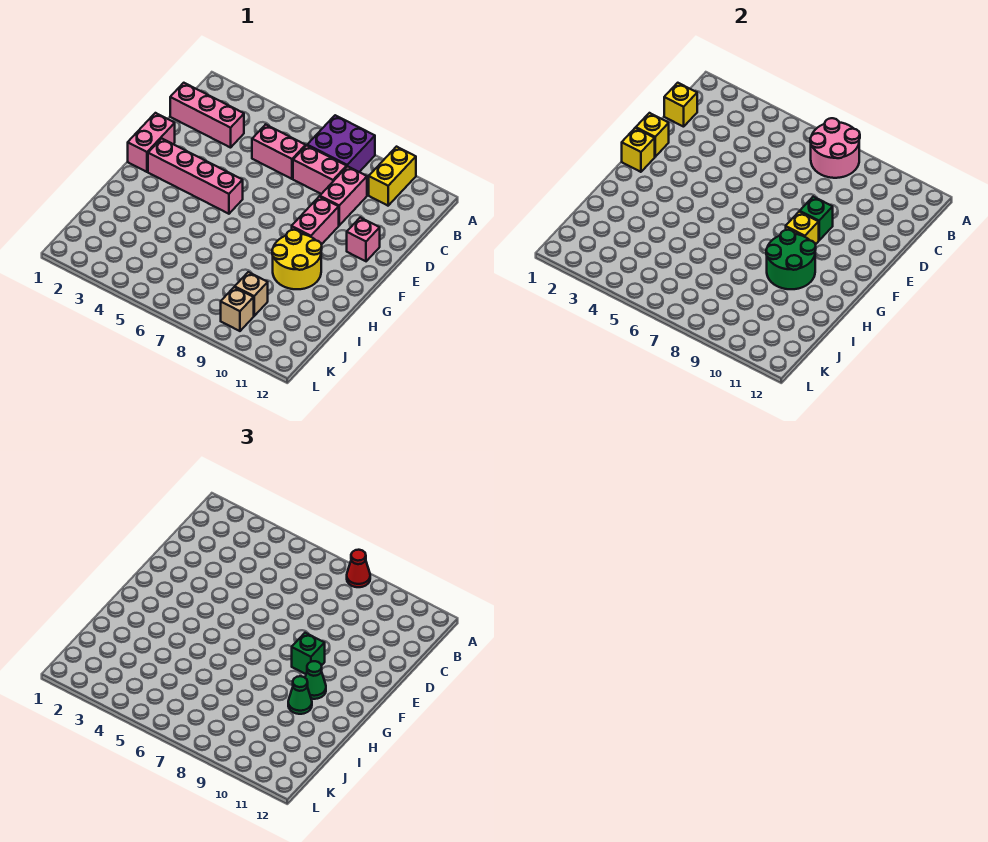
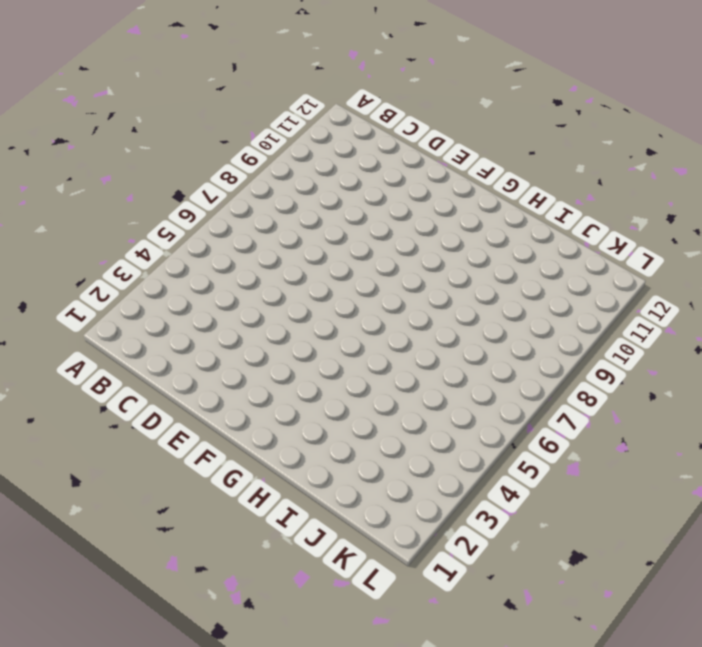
none -> purple 2x2 brick [307,115,375,172]
none -> yellow 1x2 brick [369,147,416,206]
none -> pink 1x3 brick [170,83,244,148]

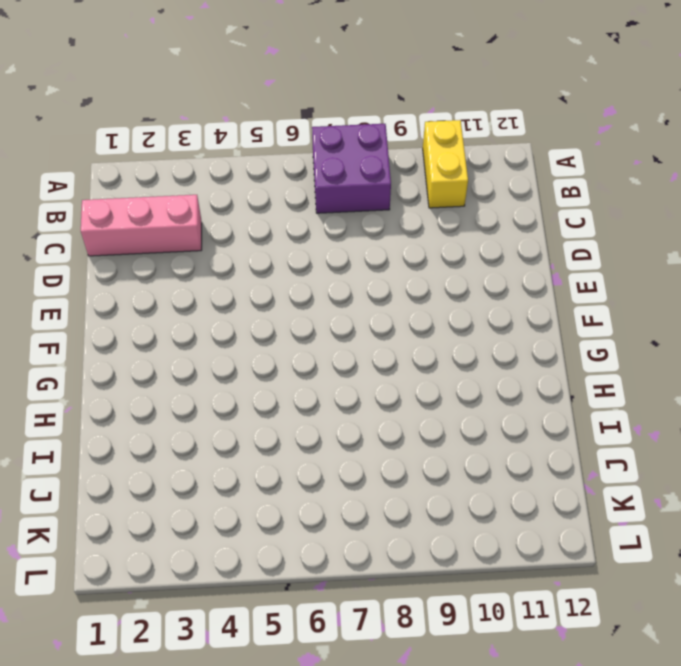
none -> pink 1x2 brick [252,125,306,179]
none -> pink 1x2 brick [293,145,347,194]
none -> pink 1x2 brick [320,166,367,225]

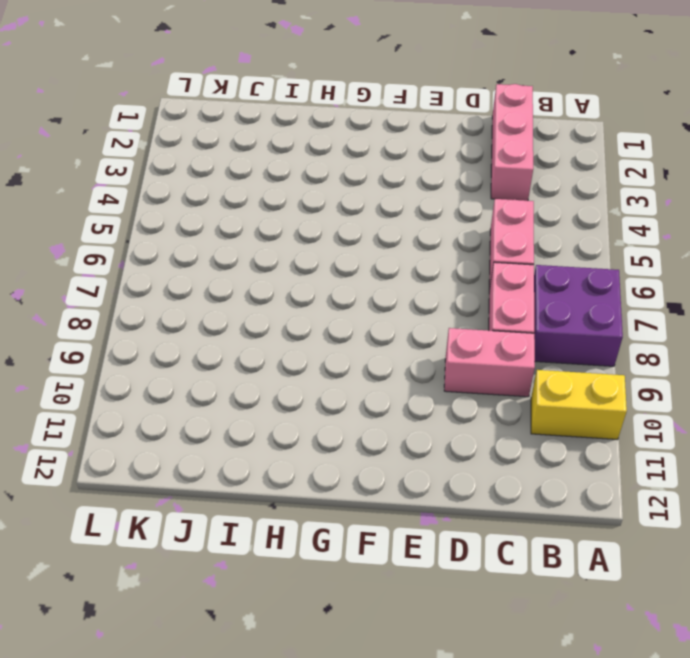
none -> pink 1x2 brick [128,113,175,172]
none -> pink 1x2 brick [292,197,339,245]
none -> pink 1x1 brick [347,217,380,261]

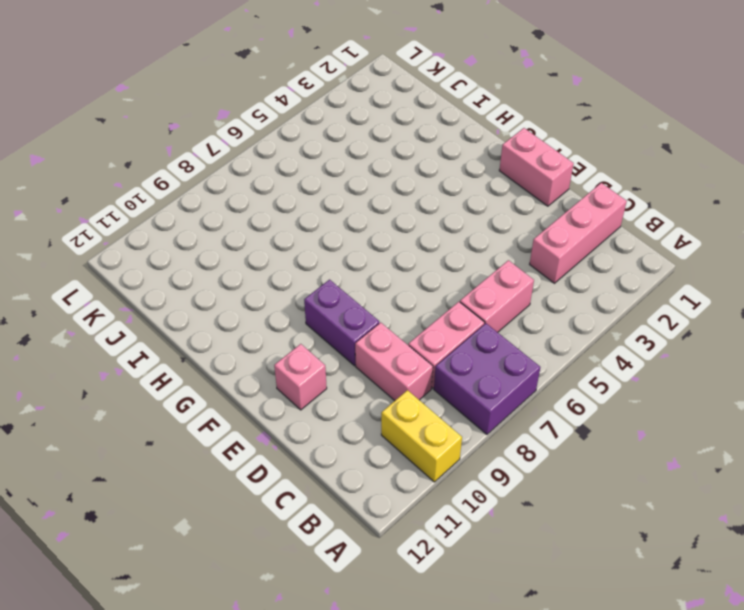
purple 1x2 brick [304,280,379,366] -> pink 1x2 brick [292,197,339,245]
none -> pink 1x4 brick [148,138,243,214]
none -> yellow 2x2 round brick [272,230,322,289]
none -> tan 1x1 brick [235,272,268,316]

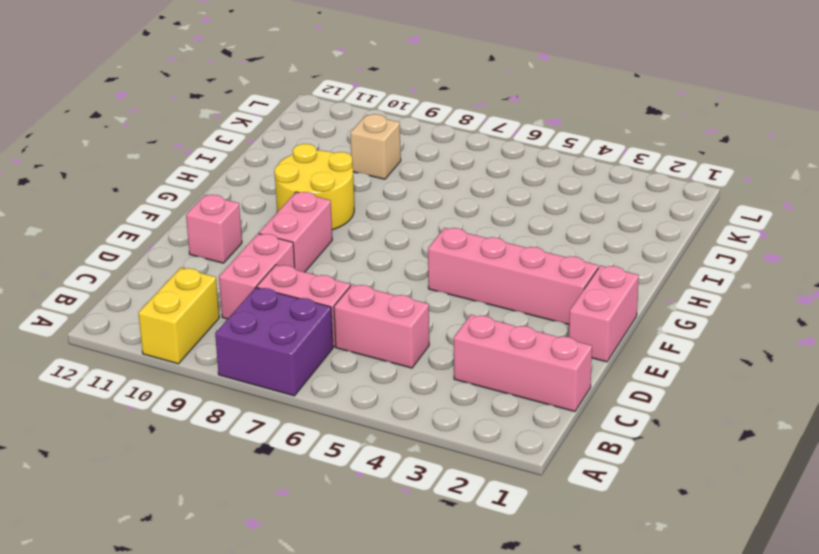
none -> tan 1x1 brick [221,287,254,331]
none -> pink 2x2 round brick [810,118,860,178]
none -> yellow 1x1 brick [664,83,697,127]

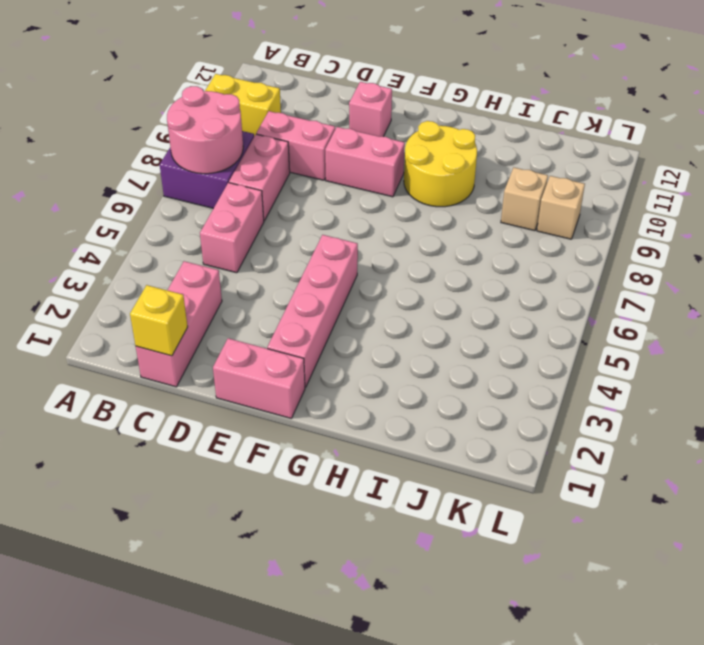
none -> yellow 1x1 brick [636,113,669,157]
none -> green 1x1 brick [800,197,833,240]
none -> yellow 1x1 brick [622,128,655,172]

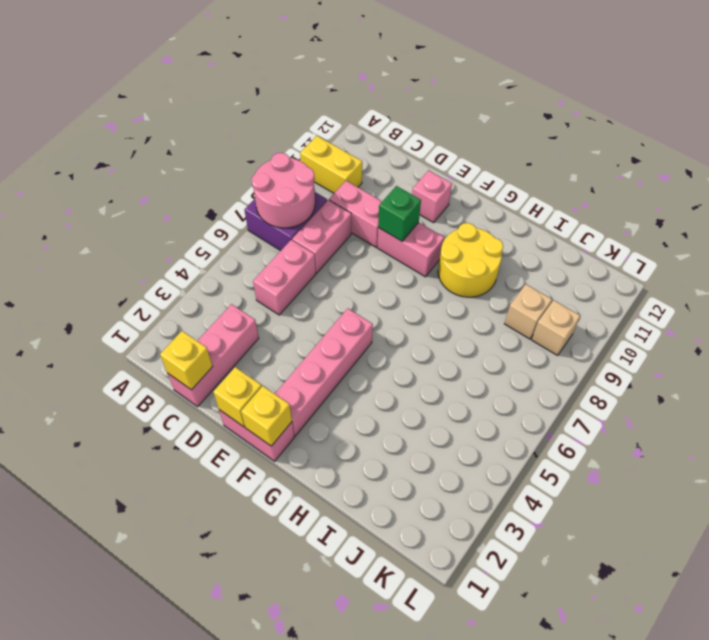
none -> yellow 1x1 brick [786,212,819,245]
none -> green 2x2 round brick [766,230,816,289]
none -> red 1x1 cone [347,550,370,587]

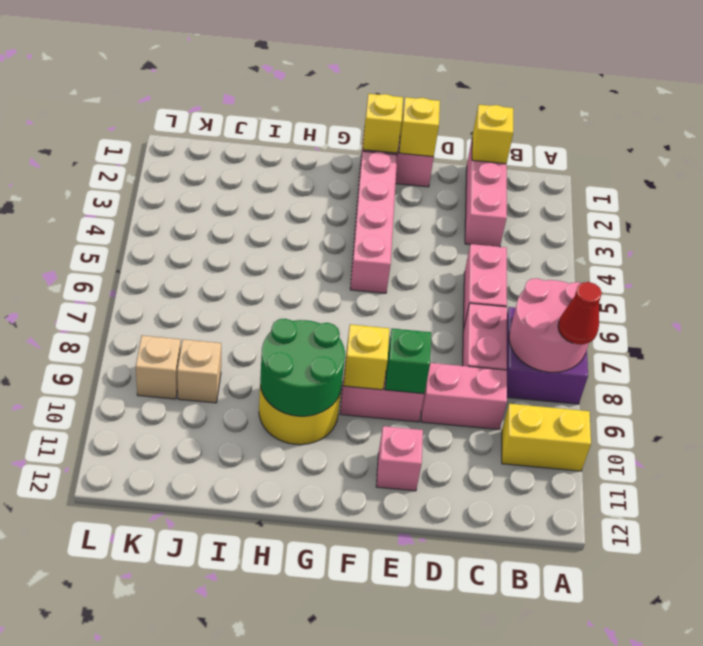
none -> green 1x1 brick [292,633,325,674]
none -> green 1x1 cone [305,661,326,699]
none -> green 1x1 cone [288,676,312,714]

